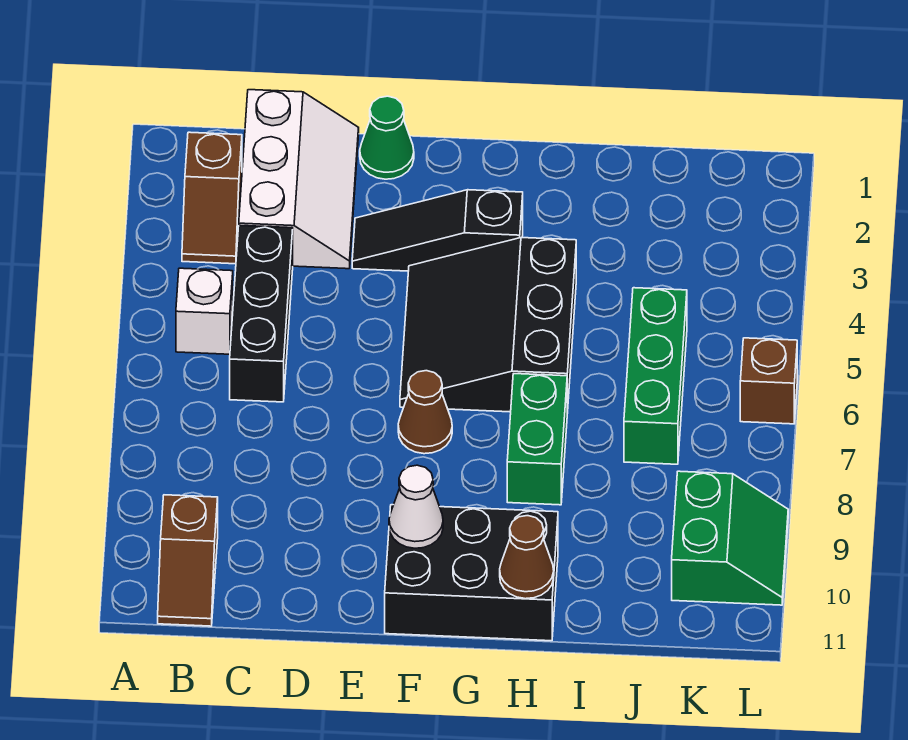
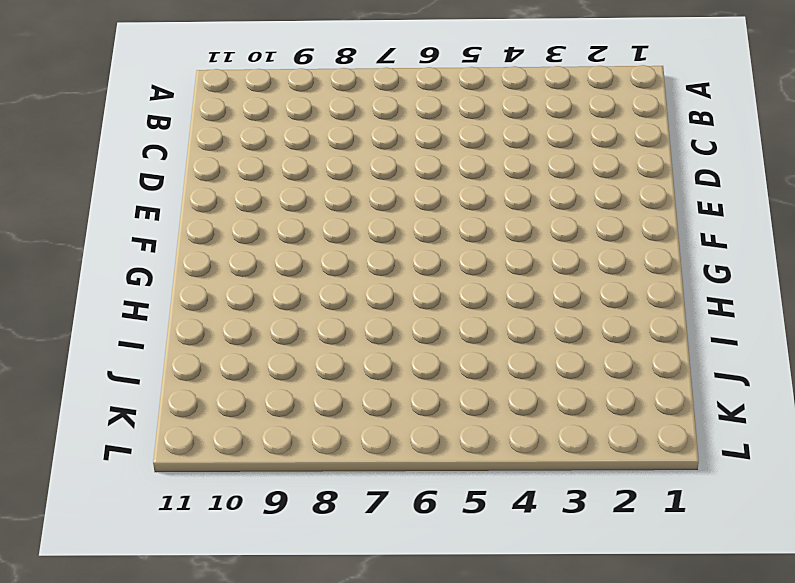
none -> brown 1x2 slope [182,132,242,264]
none -> white 1x1 brick [176,268,233,354]
none -> brown 1x2 slope [158,495,218,626]

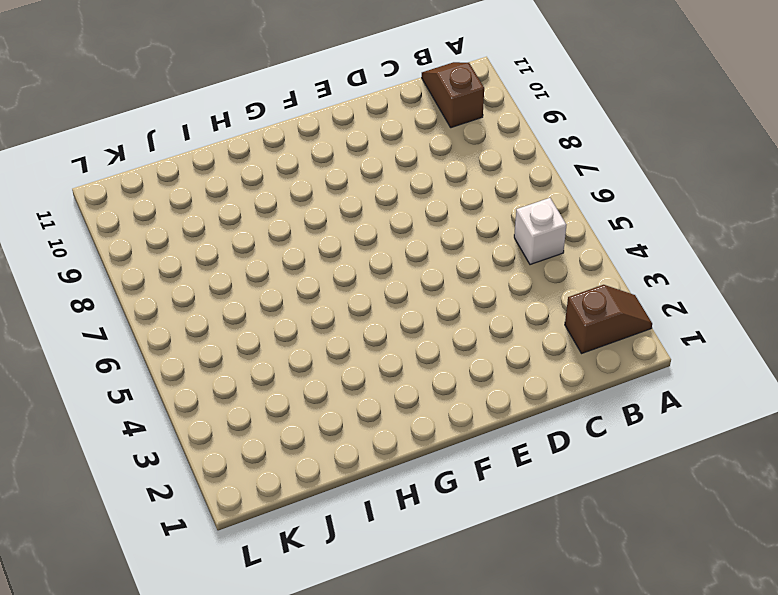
brown 1x2 slope [565,285,652,353] -> brown 1x2 slope turned to [182,132,242,264]
none -> white 2x3 slope [239,90,359,269]
none -> black 1x3 brick [230,225,293,402]
none -> green 1x1 cone [360,96,414,179]

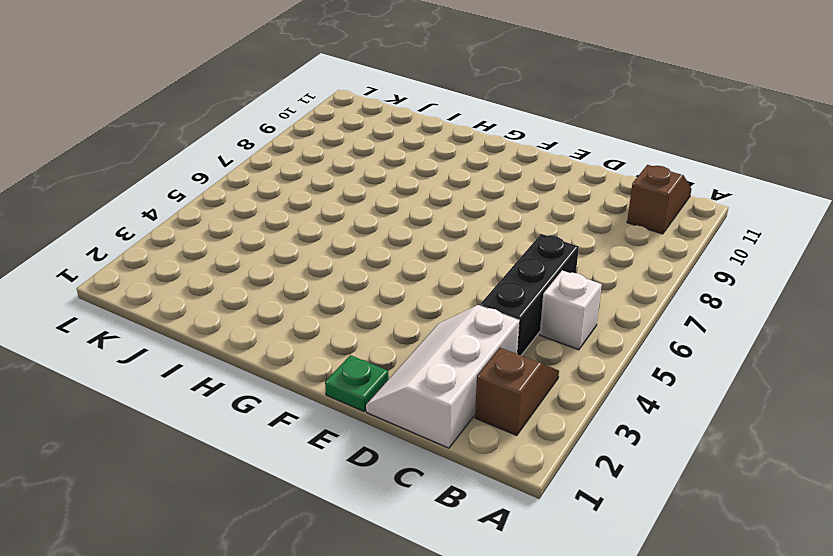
green 1x1 plate [325,355,389,411] -> green 1x1 cone [360,96,414,179]
none -> black 1x3 slope [352,190,523,271]
none -> black 3x3 slope [400,238,576,413]
none -> brown 1x1 cone [398,371,452,454]

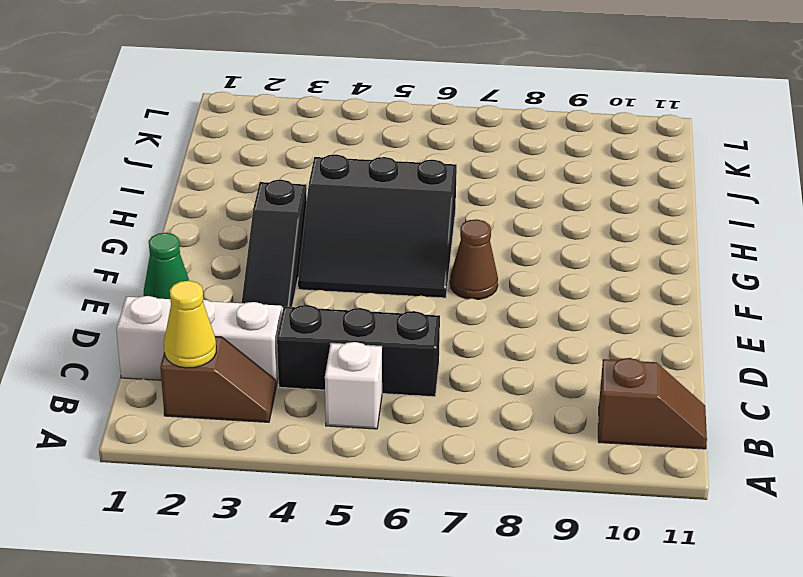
yellow 1x1 cone [164,281,216,368] -> none
none -> black 2x3 brick [385,505,558,641]
none -> green 1x2 brick [507,374,567,505]
none -> green 1x3 brick [624,288,687,464]

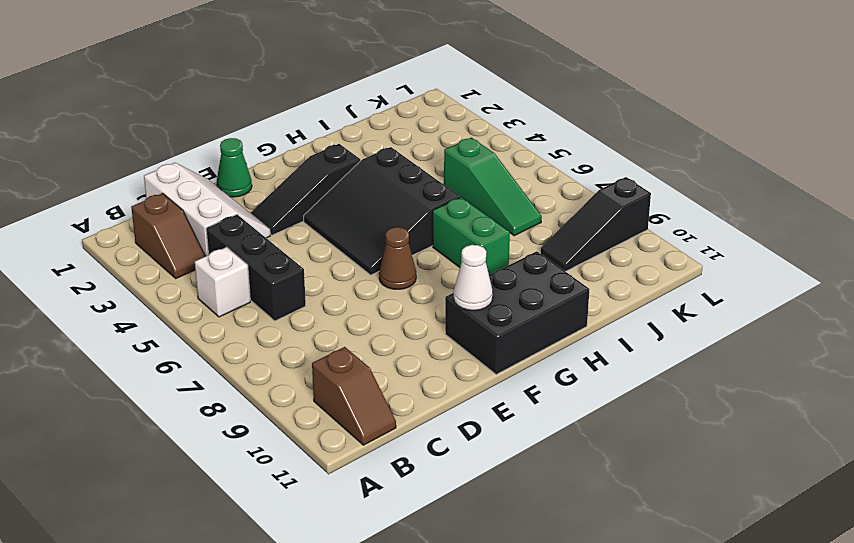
green 1x3 slope [444,138,542,236] -> green 1x3 brick [624,288,687,464]
black 1x3 slope [540,177,651,272] -> green 2x2 slope [672,471,788,605]
none -> brown 1x1 brick [740,338,797,424]
none -> brown 1x1 cone [500,516,554,599]

